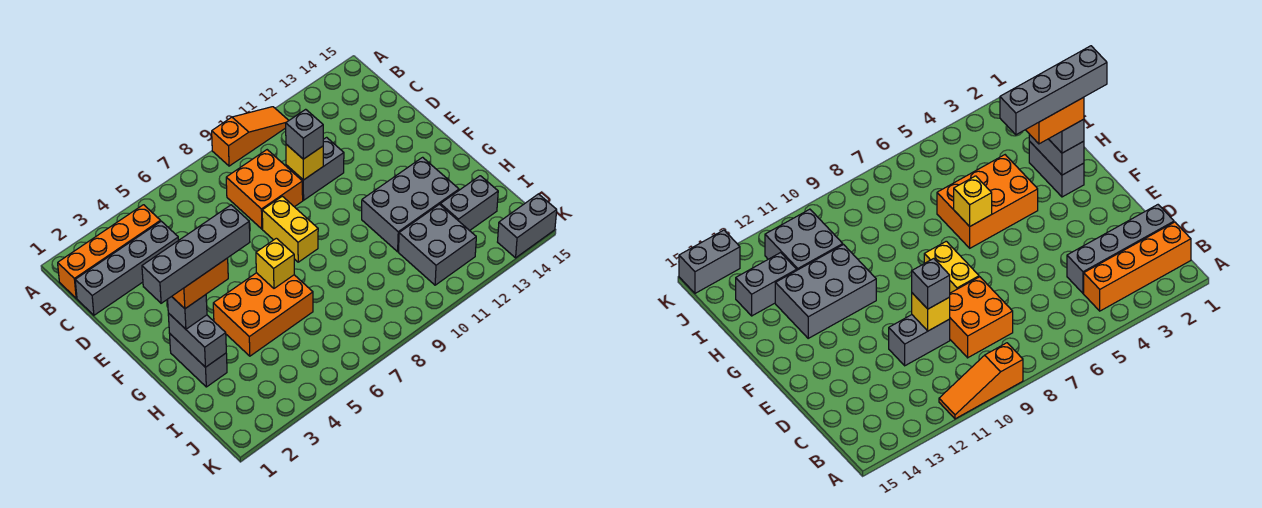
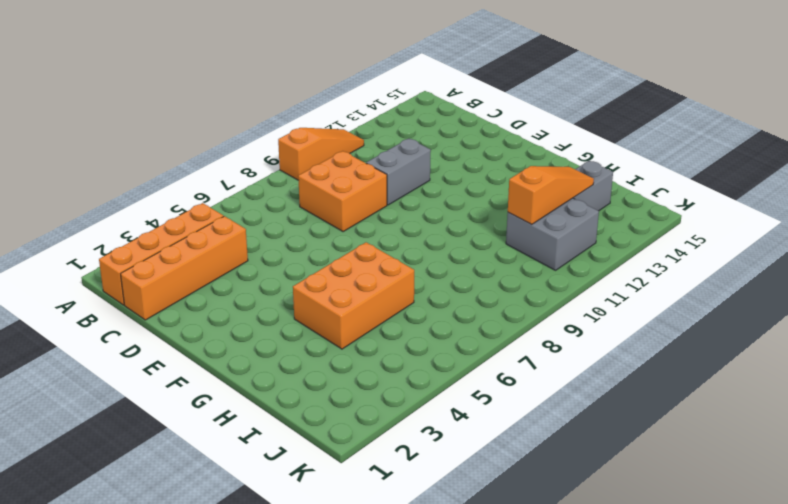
orange 1x4 brick [121,216,248,320] -> grey 1x4 brick [75,221,179,315]
orange 1x3 slope [508,166,594,225] -> none
none -> yellow 1x2 brick [262,196,318,262]
none -> grey 1x2 brick [170,334,227,387]
none -> grey 2x3 brick [362,157,459,252]

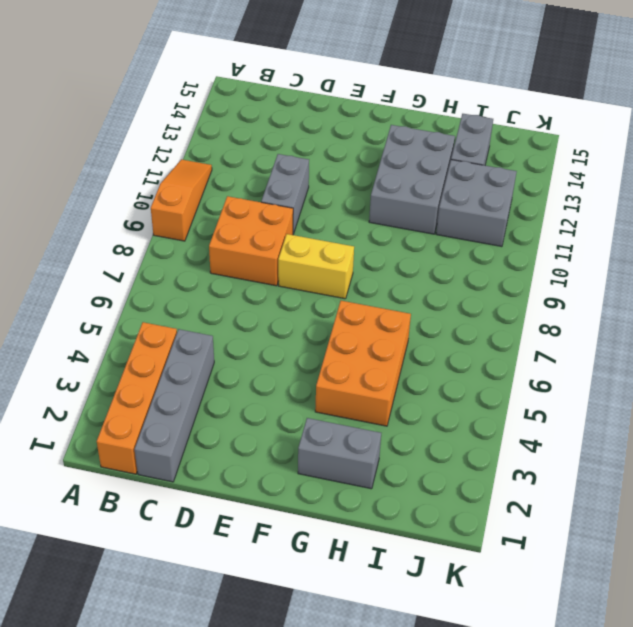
none -> grey 1x2 brick [498,194,557,258]
none -> yellow 1x1 brick [286,144,323,180]
none -> grey 1x2 brick [168,313,226,367]

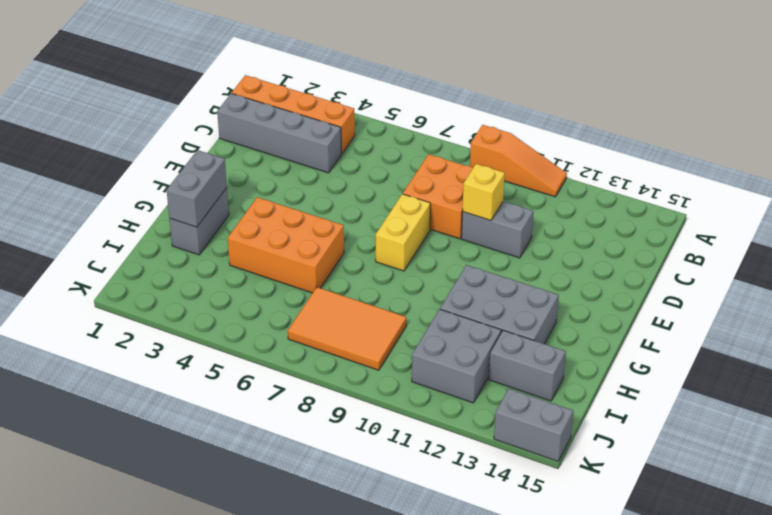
orange 2x3 tile [288,287,406,370] -> none
none -> yellow 1x1 brick [256,238,294,288]
none -> grey 1x1 brick [286,109,323,159]
none -> grey 1x1 brick [168,295,207,329]

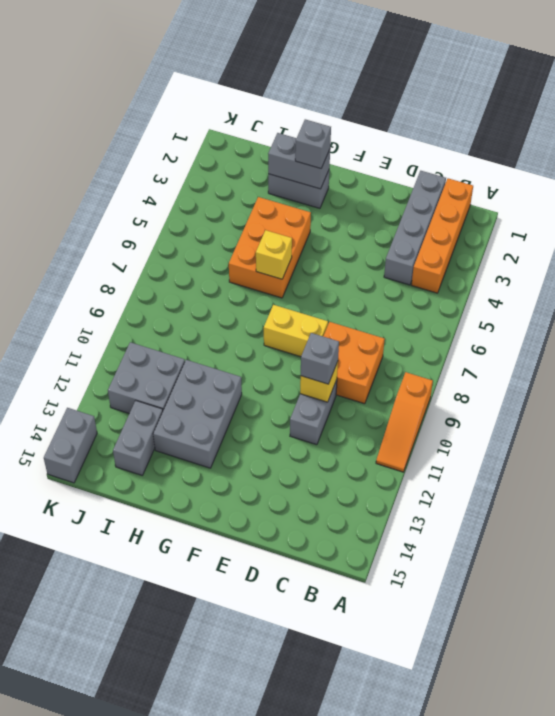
none -> orange 1x2 brick [172,258,228,309]
none -> grey 1x4 brick [142,205,250,303]

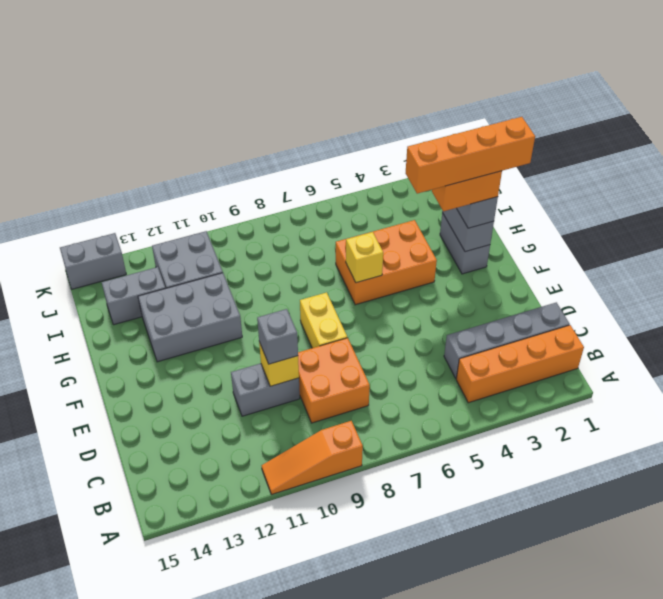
orange 1x4 brick [406,117,535,194] -> grey 1x4 brick [142,205,250,303]

